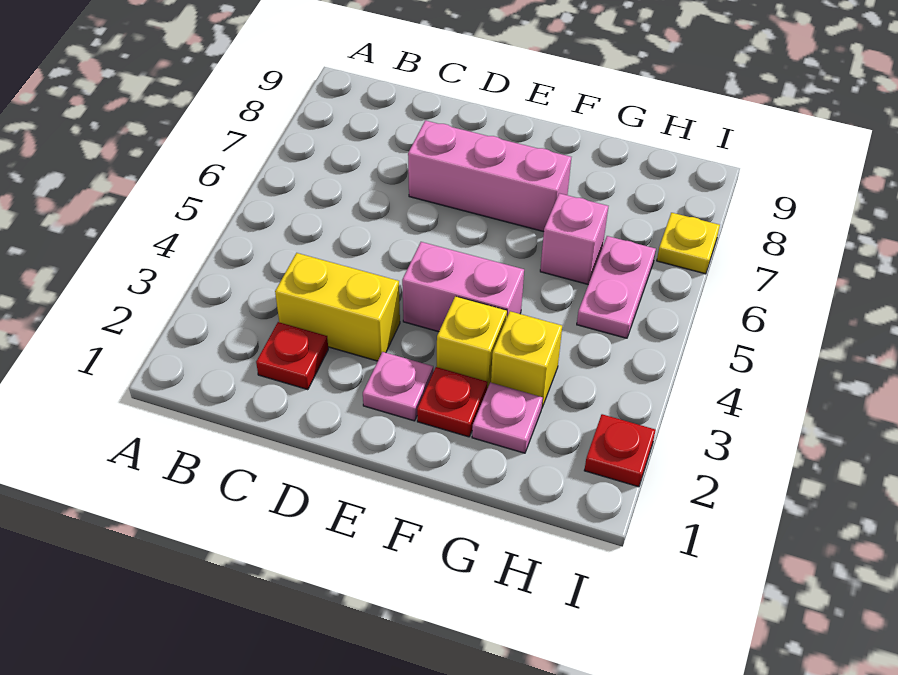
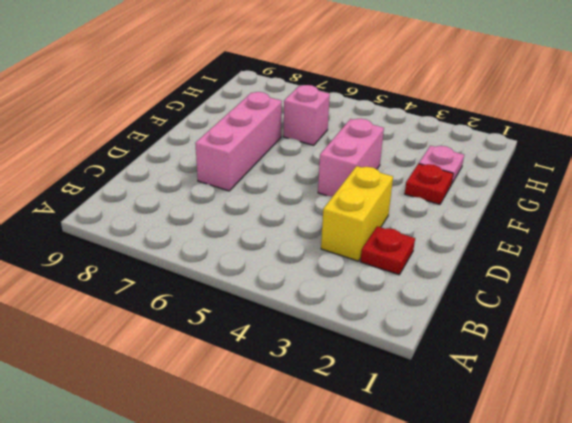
none -> pink 1x1 plate [363,352,433,421]
none -> yellow 1x1 brick [437,296,507,389]
none -> yellow 1x1 brick [491,311,562,407]

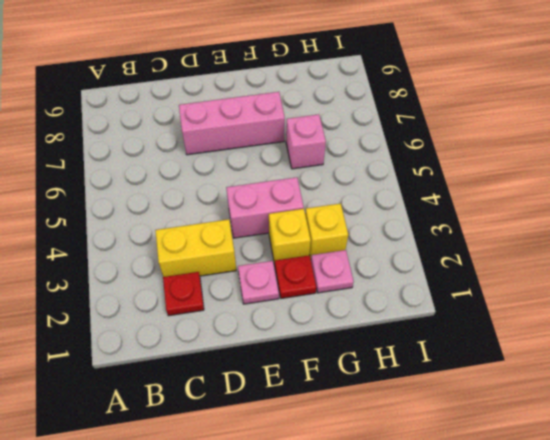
none -> pink 1x2 plate [577,236,656,338]
none -> red 1x1 plate [584,414,656,487]
none -> yellow 1x1 plate [657,213,720,274]

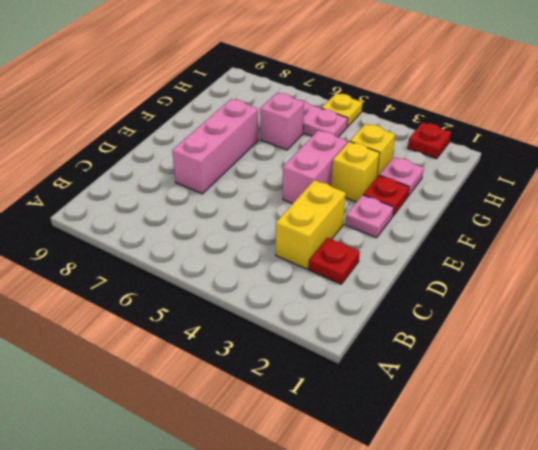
yellow 1x1 plate [321,93,362,127] -> yellow 1x1 plate moved to [657,213,720,274]

